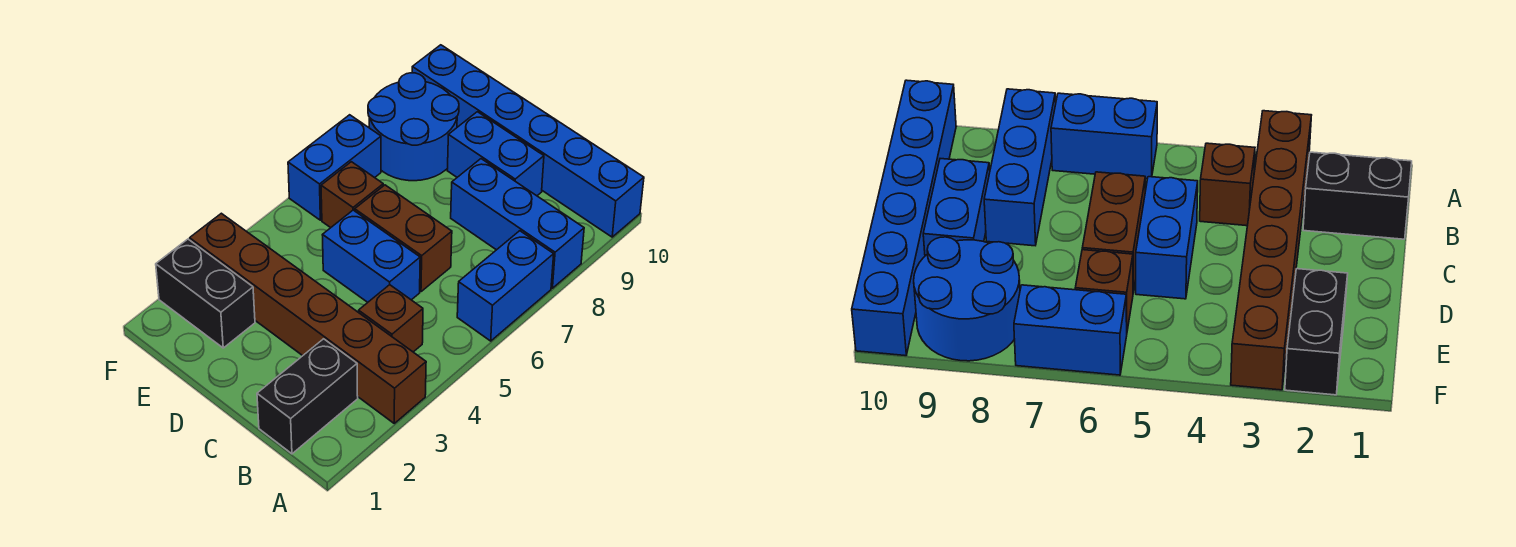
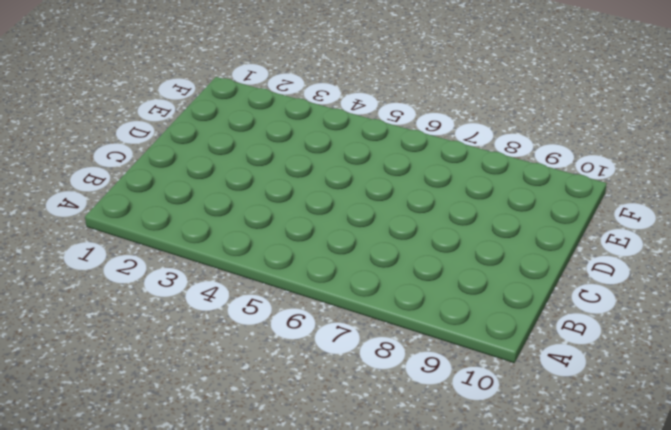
none -> brown 1x6 brick [190,213,426,423]
none -> blue 1x2 brick [457,231,554,341]
none -> blue 1x3 brick [451,159,584,288]

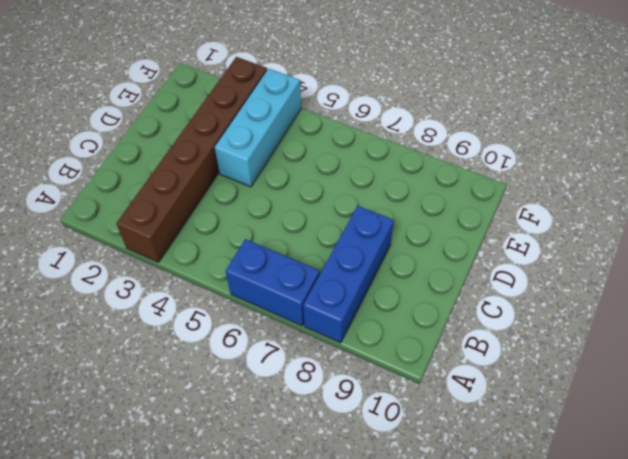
cyan 1x3 brick [215,69,301,187] -> none
none -> blue 1x6 brick [412,45,644,237]
none -> black 1x2 brick [257,339,358,454]
none -> brown 1x1 brick [359,285,423,352]

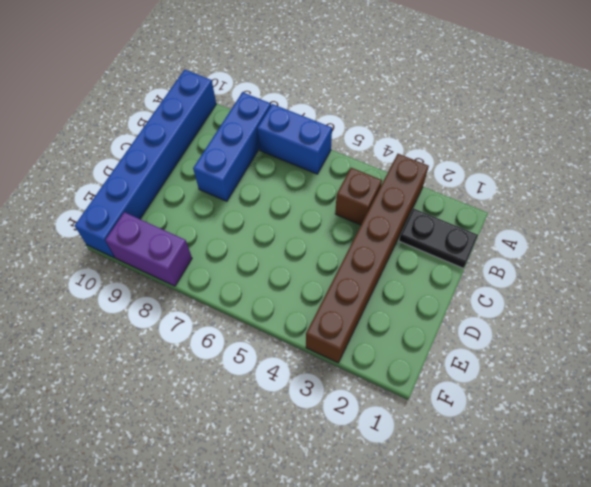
black 1x2 plate [399,208,478,268] -> black 1x2 brick [257,339,358,454]
purple 1x2 brick [106,212,192,286] -> blue 2x2 round brick [368,73,459,181]
none -> blue 1x2 brick [323,210,420,302]
none -> brown 1x2 brick [355,185,452,292]
none -> blue 1x2 brick [447,112,544,196]

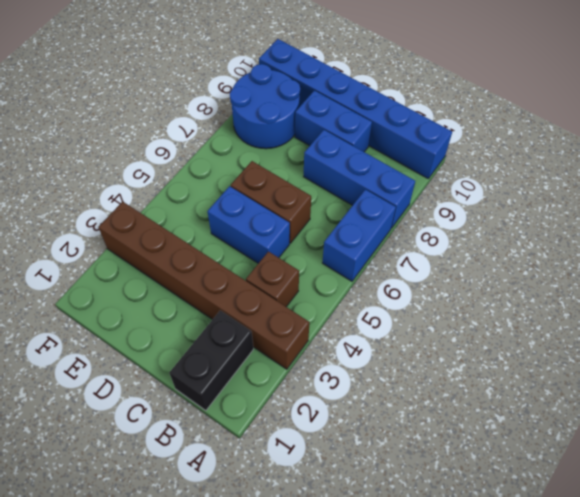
none -> black 1x2 brick [156,239,255,348]
none -> brown 1x1 brick [321,162,383,228]
none -> blue 1x2 brick [288,115,381,220]

